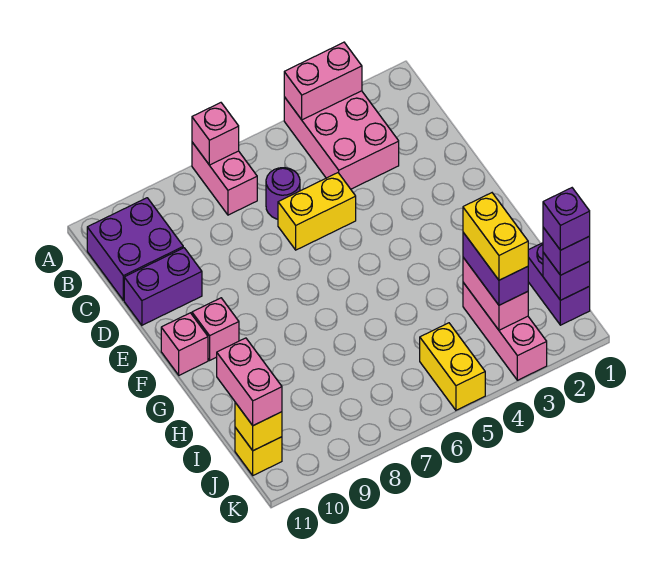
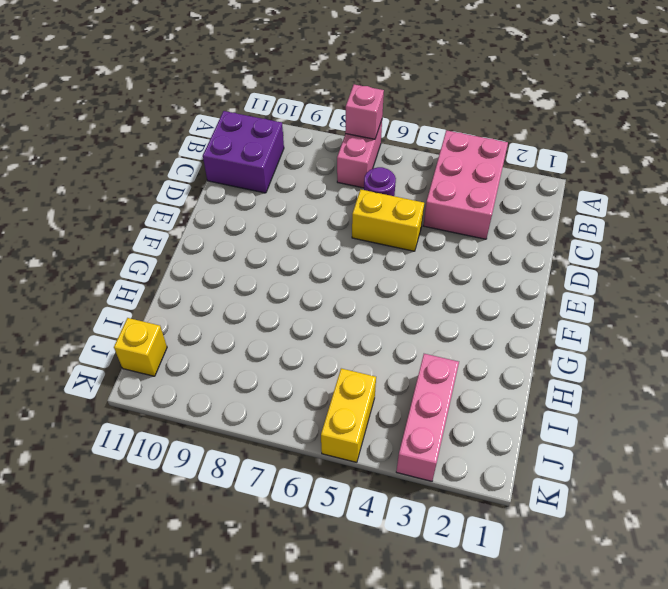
none -> purple 1x2 brick [124,248,202,325]
none -> pink 1x1 brick [192,298,239,360]
none -> pink 1x1 brick [161,313,208,375]

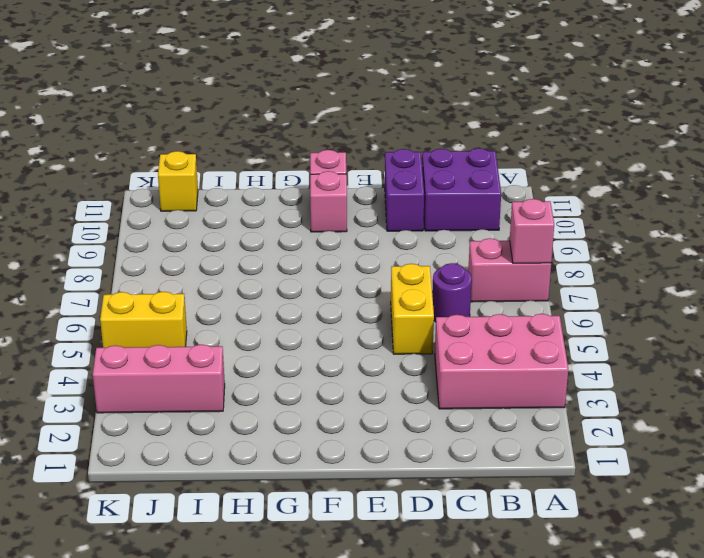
none -> purple 1x2 brick [528,243,590,325]
none -> pink 1x2 brick [284,42,362,120]
none -> pink 1x2 brick [463,258,528,330]

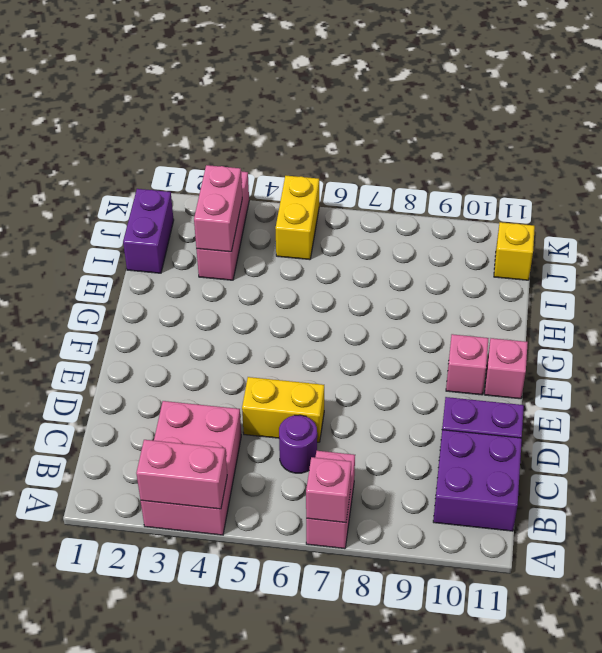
none -> purple 1x1 brick [543,252,590,300]
none -> yellow 1x1 brick [235,403,282,451]
none -> purple 1x2 brick [463,233,528,305]

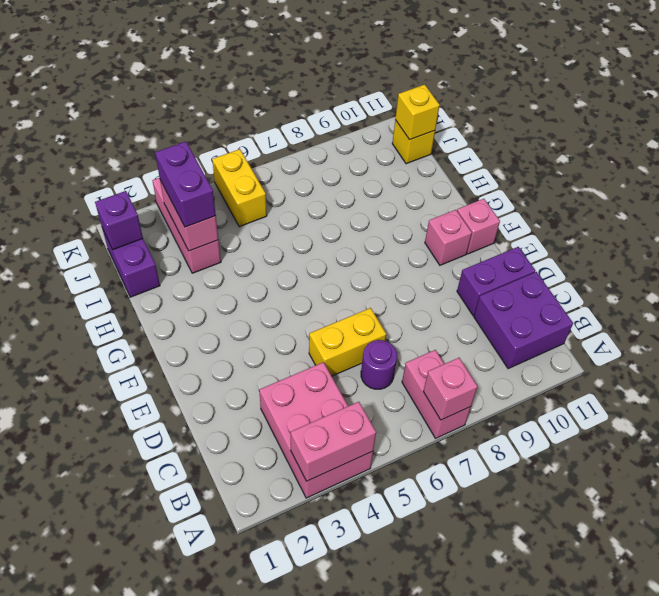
none -> pink 1x2 brick [217,338,282,426]
none -> purple 1x1 brick [543,227,590,275]
none -> yellow 1x2 brick [463,193,528,280]

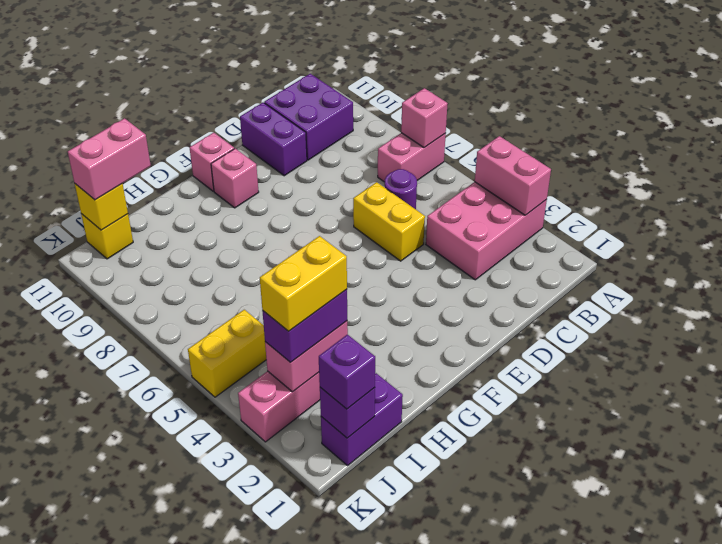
none -> purple 1x1 brick [543,188,590,250]

